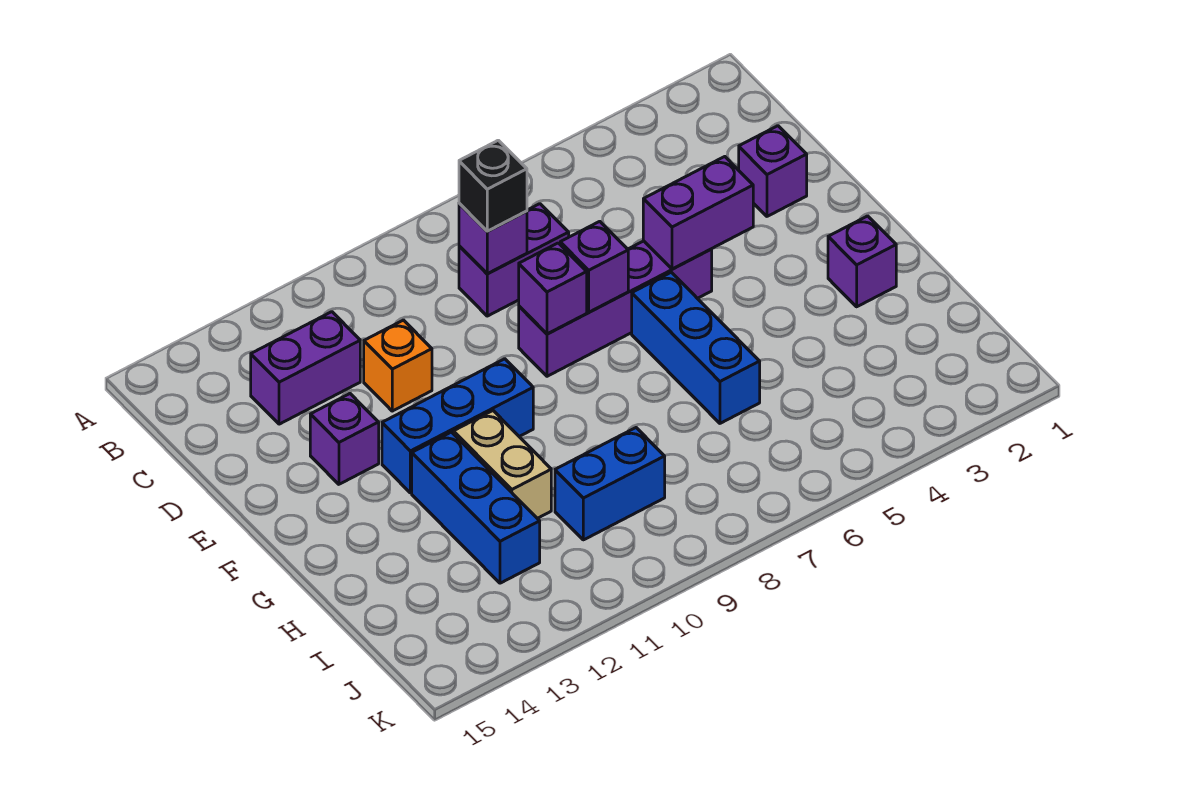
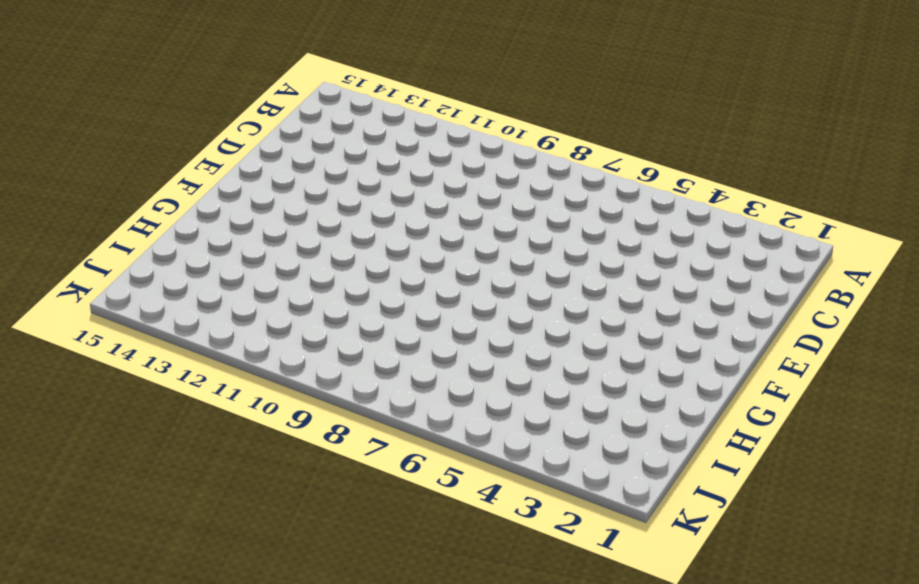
none -> purple 1x2 brick [459,204,569,316]
none -> purple 1x2 brick [251,312,360,424]
none -> purple 1x1 brick [739,126,807,216]

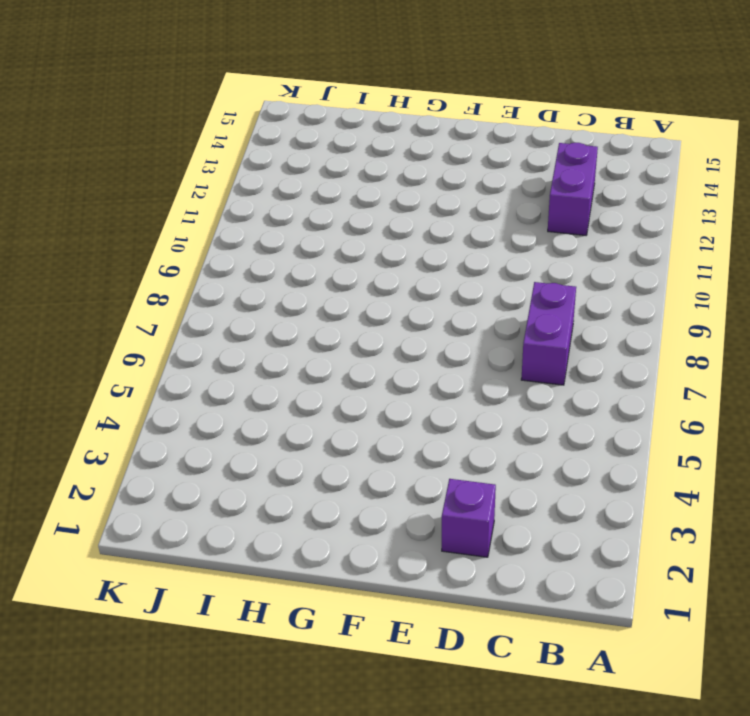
none -> orange 1x1 brick [364,320,432,411]
none -> purple 1x4 brick [519,241,712,376]
none -> purple 1x1 brick [310,394,379,484]

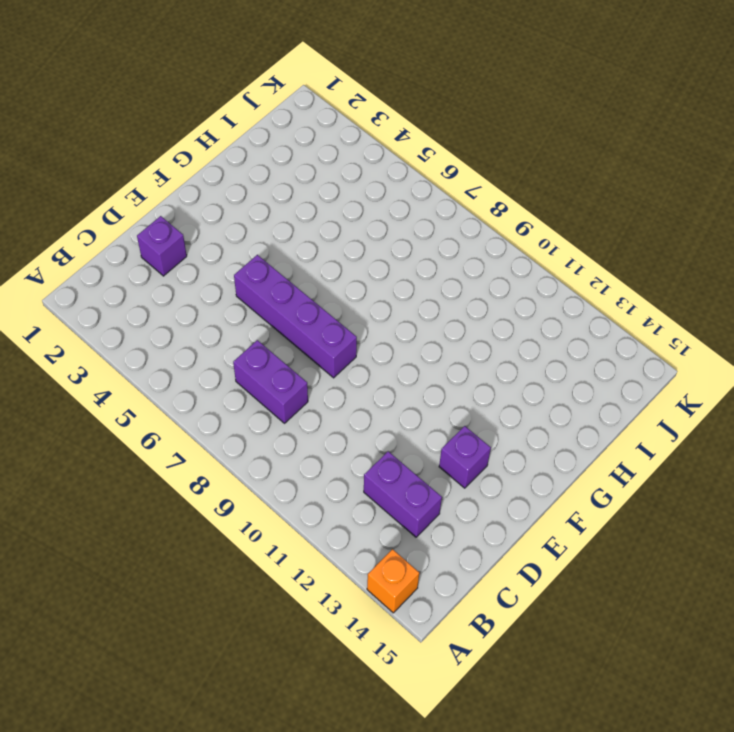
orange 1x1 brick [367,549,419,613] -> orange 1x1 brick moved to [364,320,432,411]
none -> blue 1x3 brick [632,272,760,423]
none -> blue 1x3 brick [382,359,533,493]
none -> purple 1x1 brick [828,216,896,307]

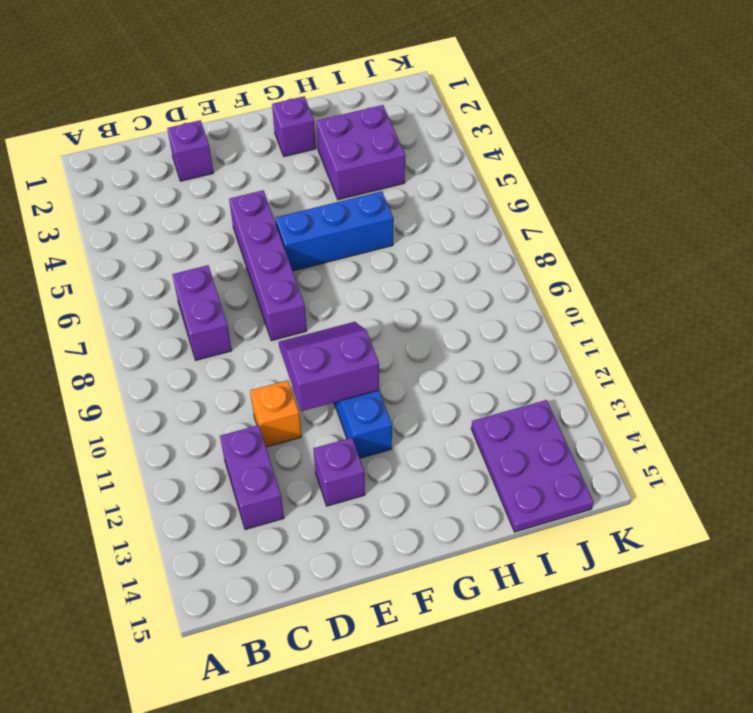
purple 2x2 slope [279,322,379,411] -> none
purple 2x2 brick [316,105,405,200] -> none
purple 2x3 plate [471,400,594,532] -> none
none -> tan 1x2 brick [453,411,551,518]
none -> blue 1x3 brick [412,432,540,583]
none -> blue 1x2 brick [555,428,665,540]

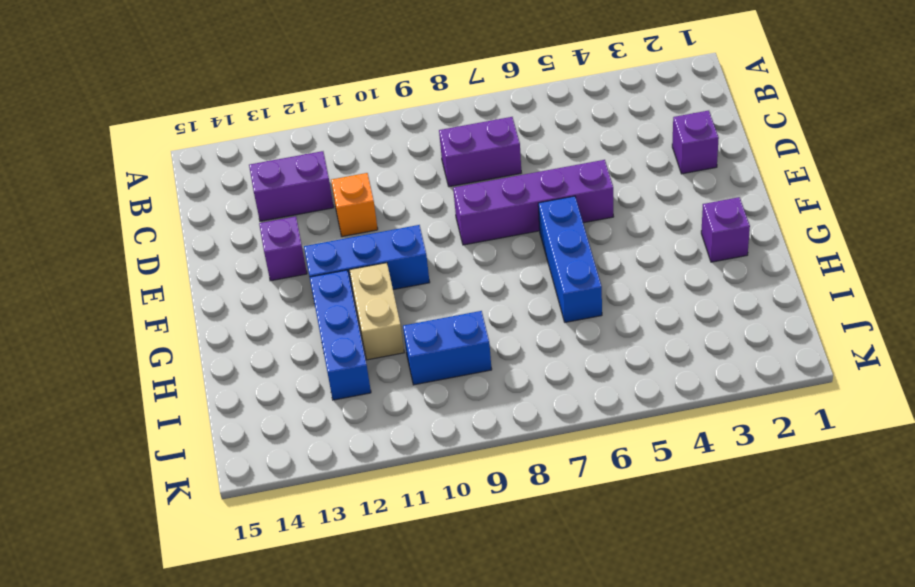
none -> purple 1x1 brick [459,203,527,274]
none -> purple 1x2 brick [643,157,753,269]
none -> purple 1x1 brick [560,221,628,312]

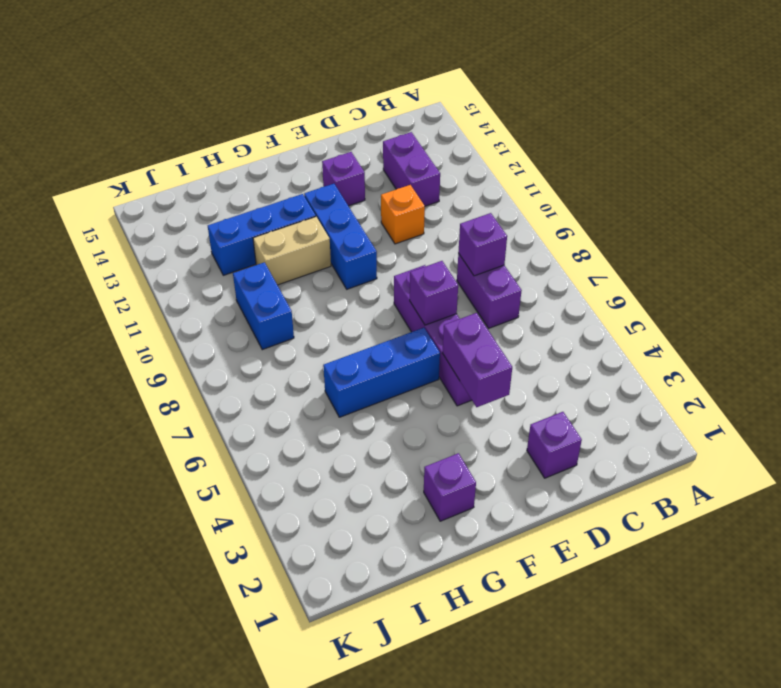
none -> purple 1x1 brick [519,243,587,334]
none -> black 1x1 brick [459,140,527,231]

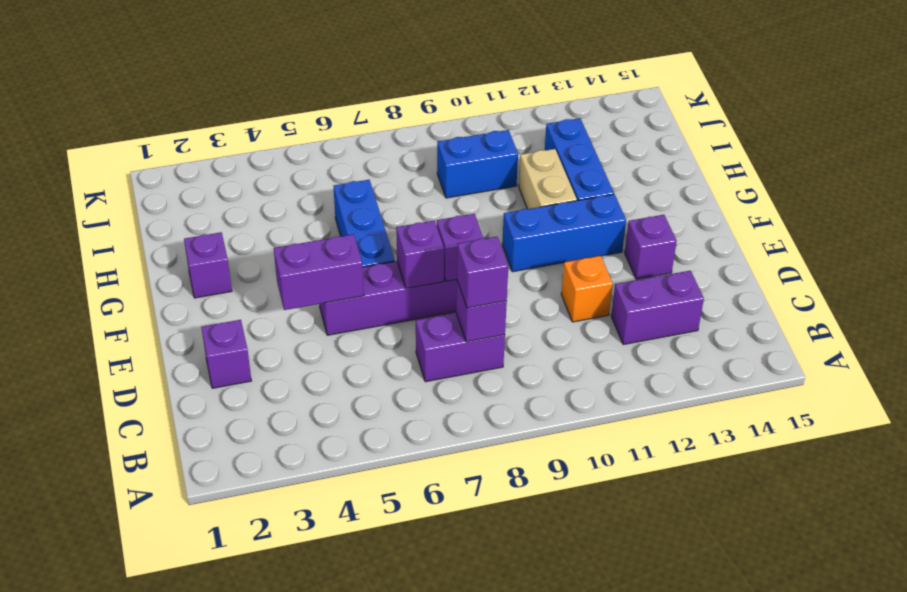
purple 1x1 brick [457,237,508,308] -> black 1x1 brick [459,140,527,231]

